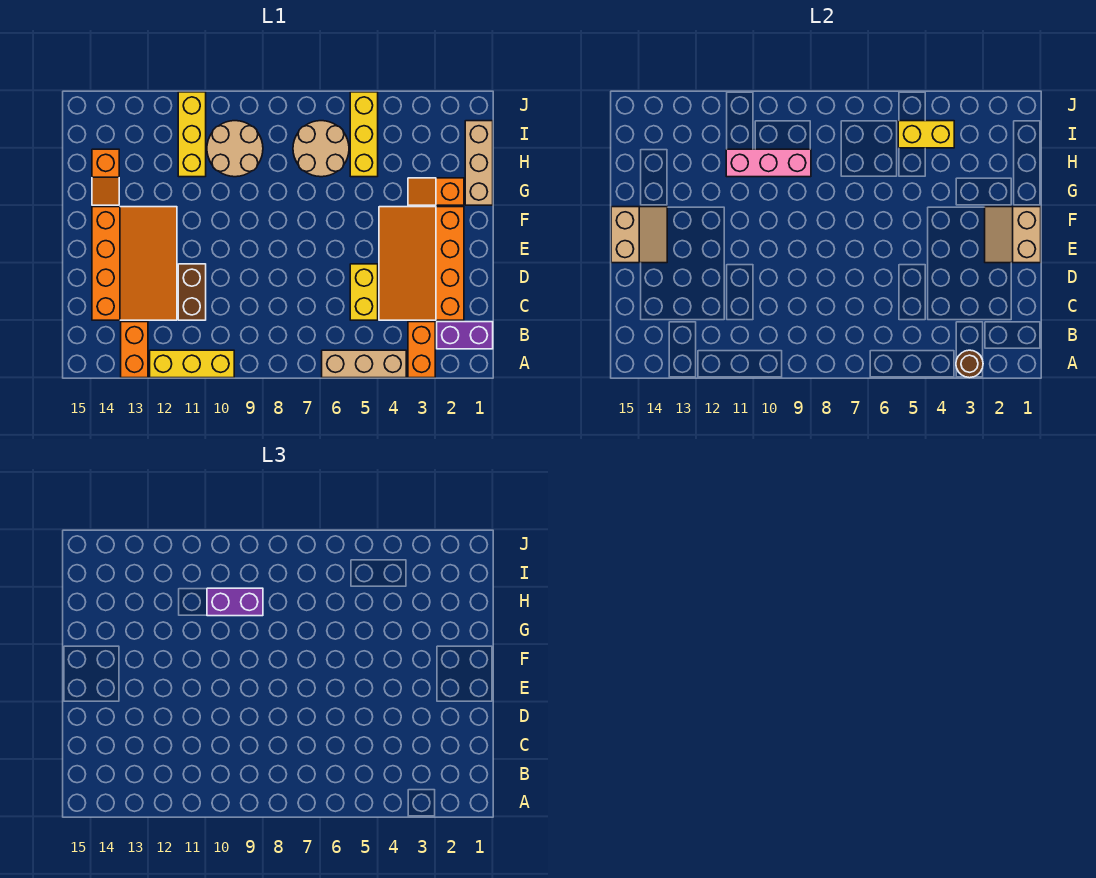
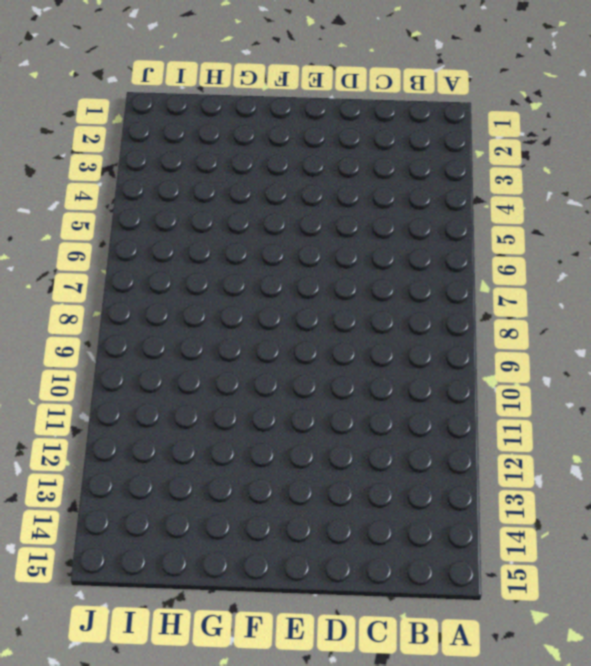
none -> orange 1x2 brick [408,322,435,378]
none -> tan 1x3 brick [322,350,406,378]
none -> yellow 1x3 brick [150,350,234,378]

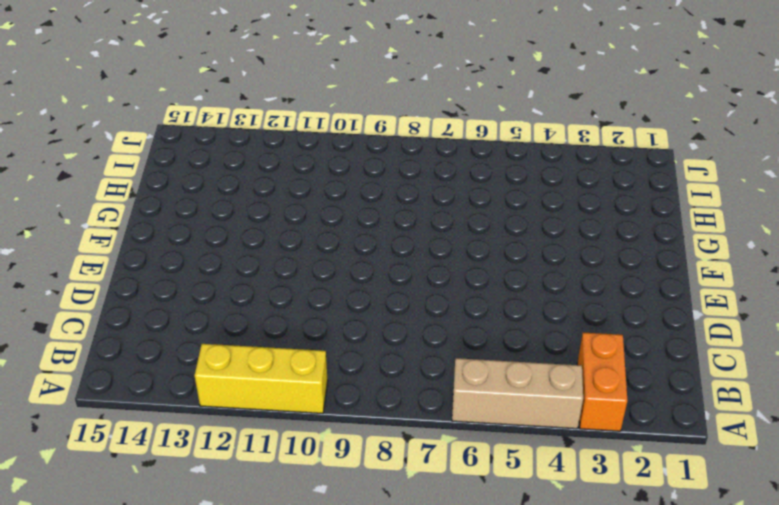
none -> orange 1x2 brick [121,322,148,378]
none -> purple 1x2 brick [437,322,493,349]
none -> orange 3x4 slope [379,207,464,320]

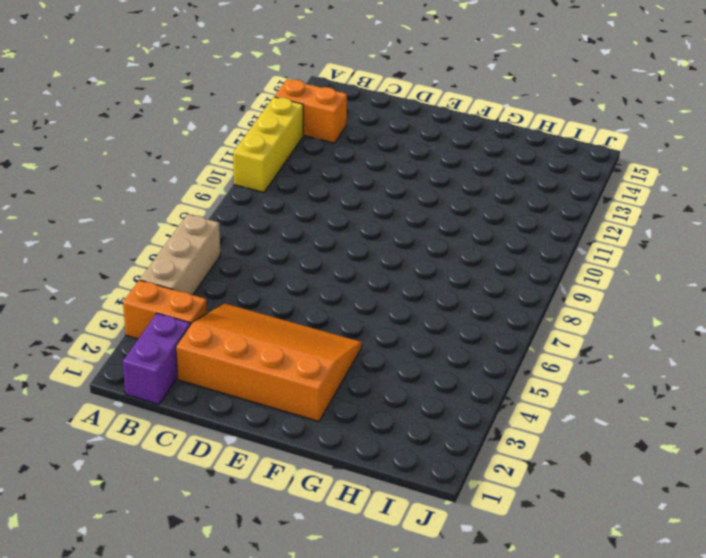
none -> yellow 1x2 brick [350,264,378,320]
none -> brown 1x2 brick [178,264,206,320]
none -> orange 3x4 slope [92,207,177,320]

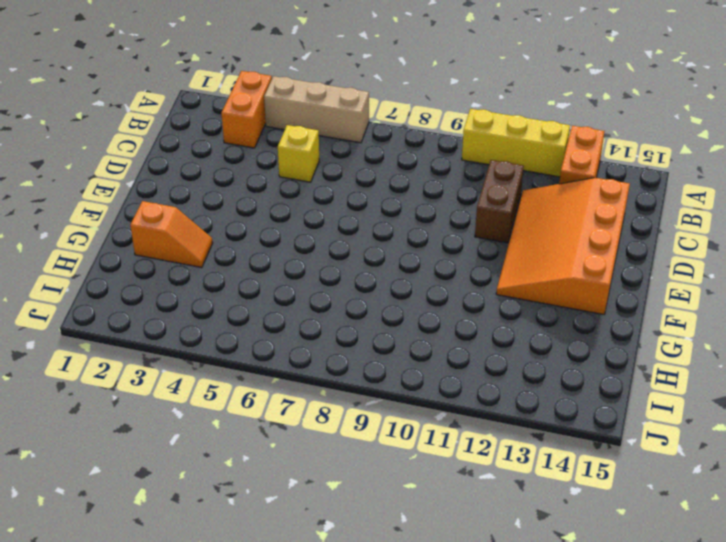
yellow 1x1 brick [278,125,319,182] -> yellow 1x2 brick [350,264,378,320]
none -> purple 1x2 brick [437,322,493,349]
none -> orange 3x4 slope [379,207,464,320]
none -> tan 1x3 brick [465,121,493,205]

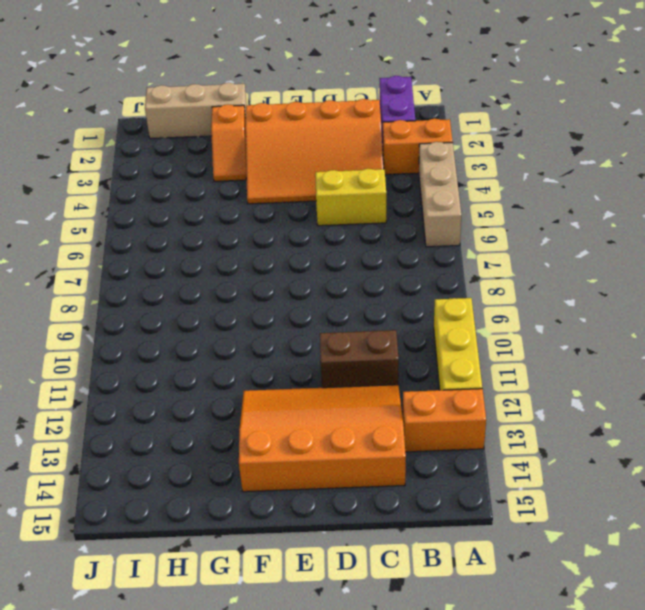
none -> orange 1x2 slope [92,149,119,205]
none -> yellow 1x3 brick [350,92,378,177]
none -> tan 2x2 round brick [293,121,349,177]

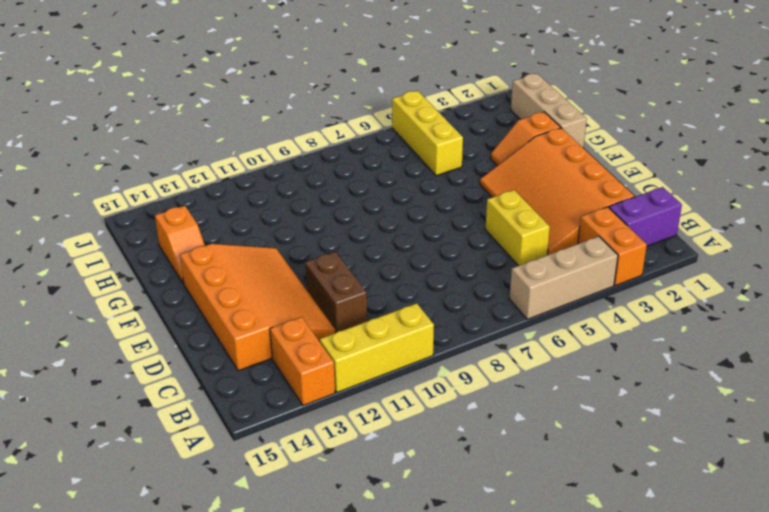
none -> tan 2x2 round brick [293,121,349,177]
none -> tan 2x2 round brick [207,121,263,177]
none -> yellow 1x3 brick [178,92,206,177]

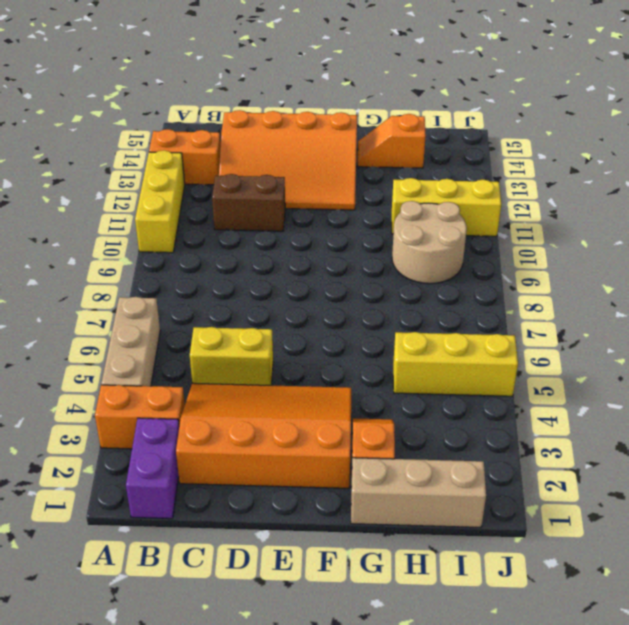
none -> tan 2x2 round brick [293,121,349,177]
none -> brown 1x1 round brick [956,350,983,378]
none -> tan 2x2 slope [985,207,1041,263]

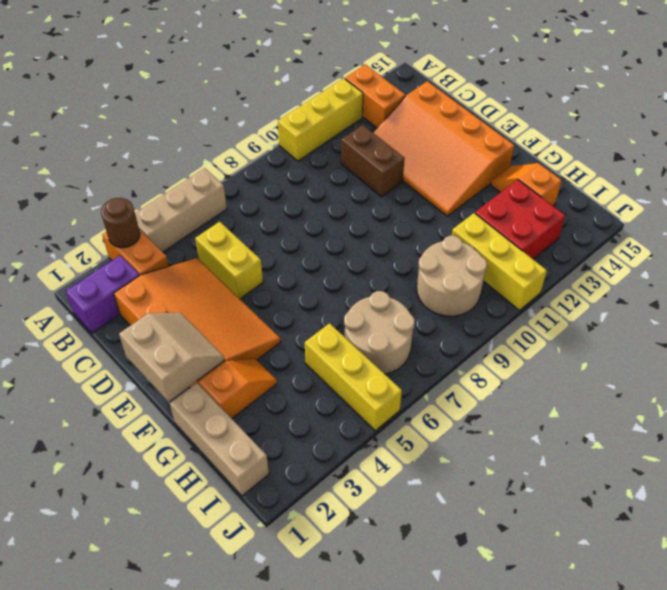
red 2x2 brick [475,180,565,259] -> none
none -> tan 2x2 slope [611,207,667,263]
none -> pink 1x3 brick [726,149,811,177]
none -> yellow 1x2 brick [898,121,954,148]

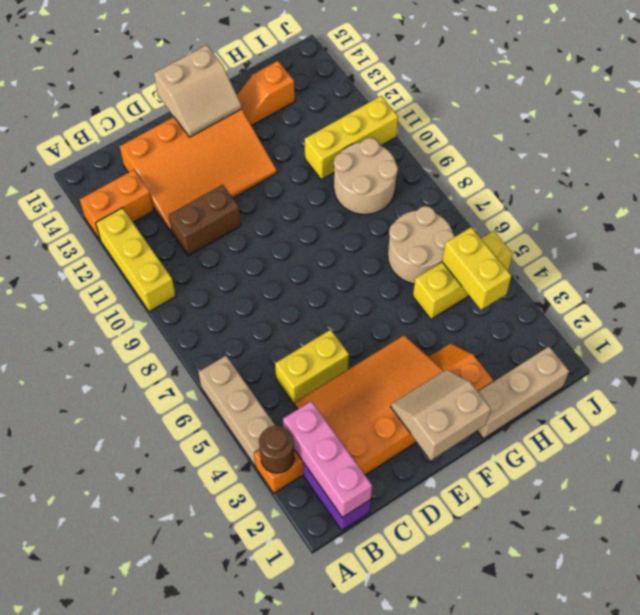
pink 1x3 brick [283,401,372,518] -> pink 1x3 brick moved to [726,149,811,177]
none -> purple 1x2 brick [207,588,263,616]

